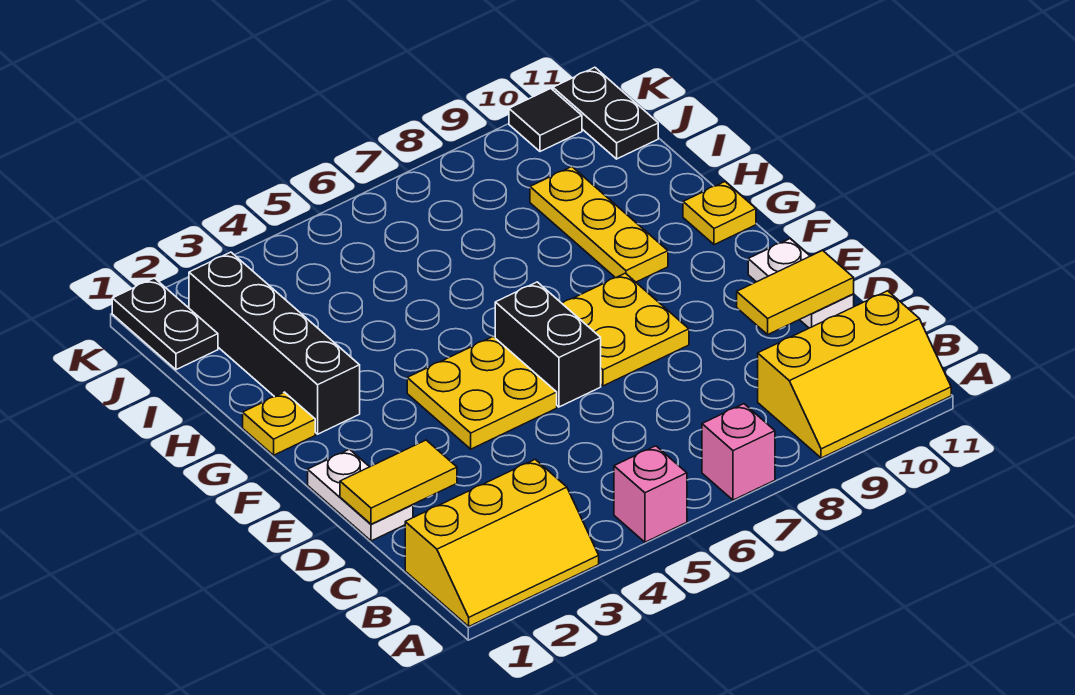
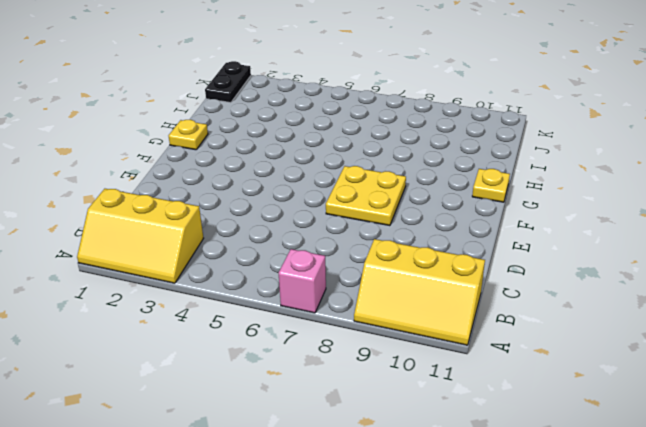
none -> pink 1x1 brick [614,446,687,542]
none -> white 1x2 plate [308,449,413,541]
none -> white 1x2 plate [748,239,854,328]

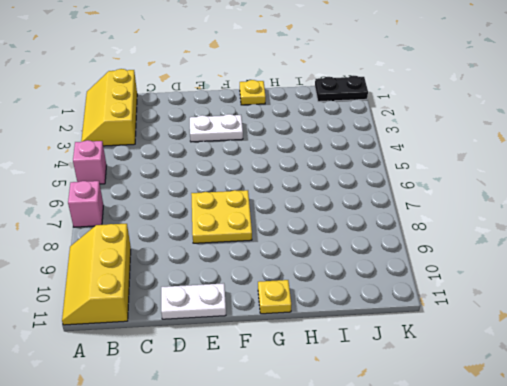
white 1x2 plate [190,114,243,142] -> white 1x2 plate moved to [308,449,413,541]
none -> yellow 2x2 plate [407,337,557,449]
none -> black 1x2 brick [495,282,601,407]
none -> black 1x4 brick [189,252,360,434]

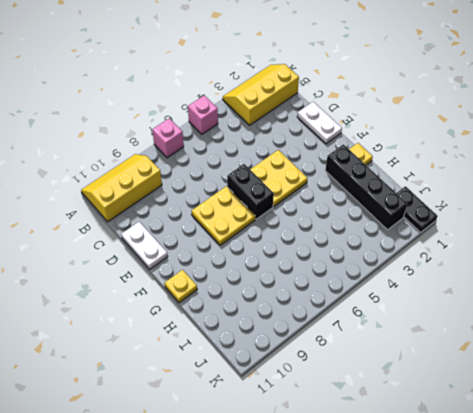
none -> yellow 1x3 plate [530,167,668,282]
none -> black 1x2 plate [553,67,658,159]
none -> black 1x1 tile [509,89,582,151]

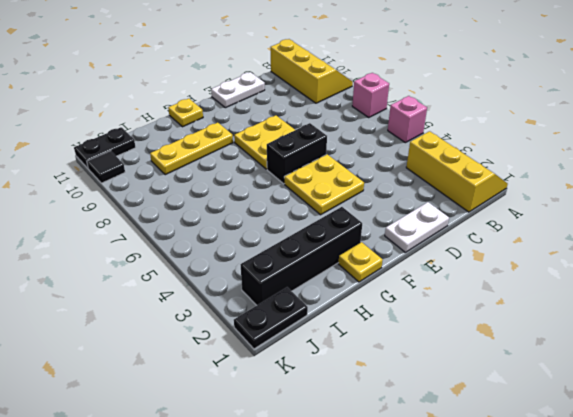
none -> yellow 1x2 tile [340,440,457,524]
none -> yellow 1x2 tile [737,250,854,334]

